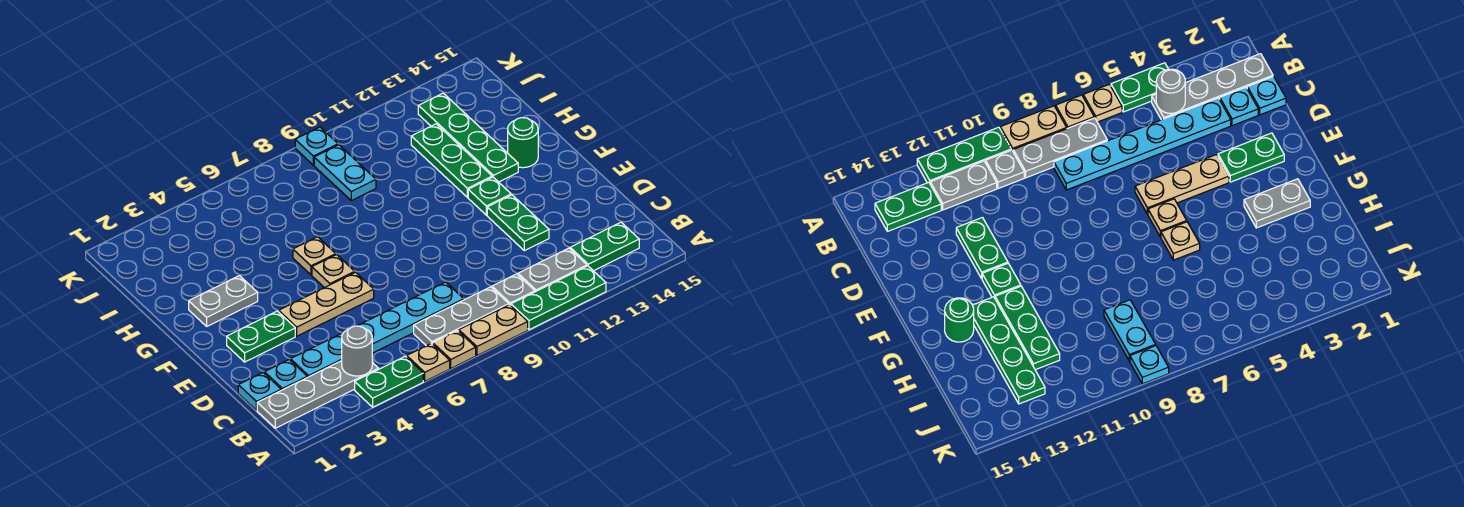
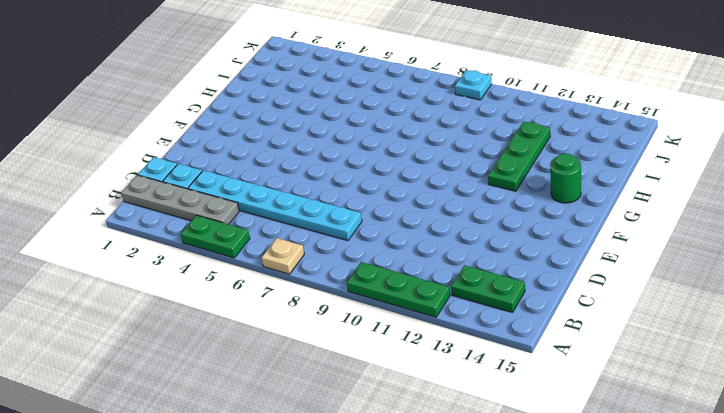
none -> tan 1x1 plate [407,343,450,381]
none -> tan 1x2 plate [459,305,528,355]
none -> grey 1x3 plate [414,287,509,346]

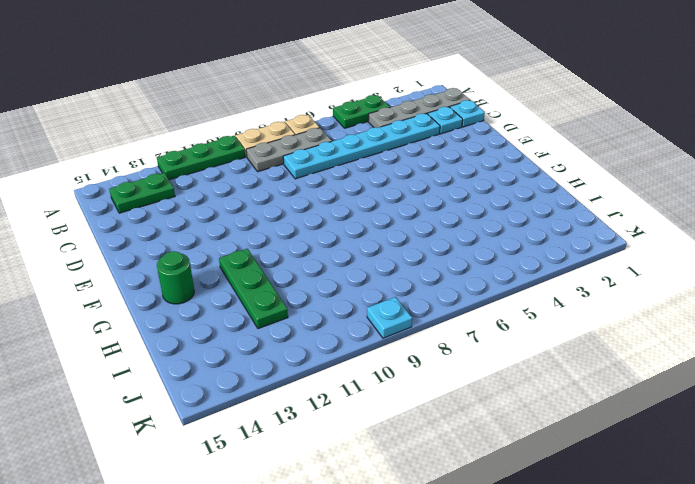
none -> tan 1x1 plate [407,343,450,381]
none -> grey 1x1 plate [492,274,535,305]
none -> grey 1x2 plate [518,248,587,292]

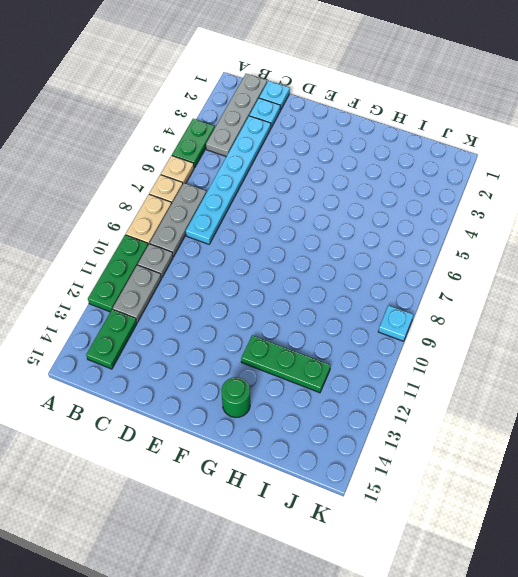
none -> green 1x2 plate [487,195,549,251]
none -> green 1x2 plate [227,311,295,362]
none -> tan 1x3 plate [279,272,374,336]

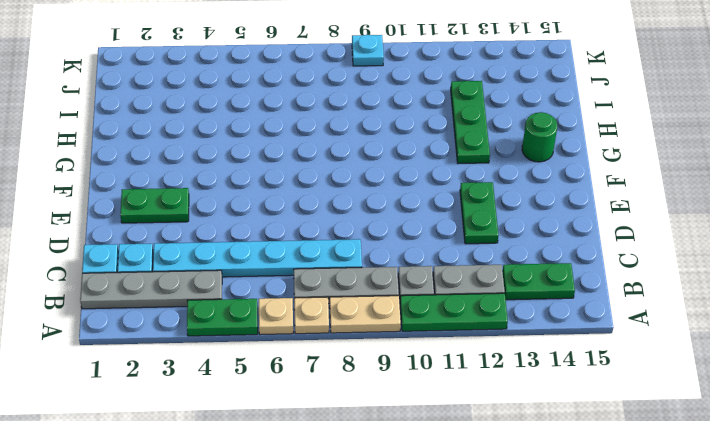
none -> tan 1x3 plate [279,272,374,336]
none -> tan 1x1 plate [312,255,355,288]
none -> green 1x1 plate [468,177,511,215]

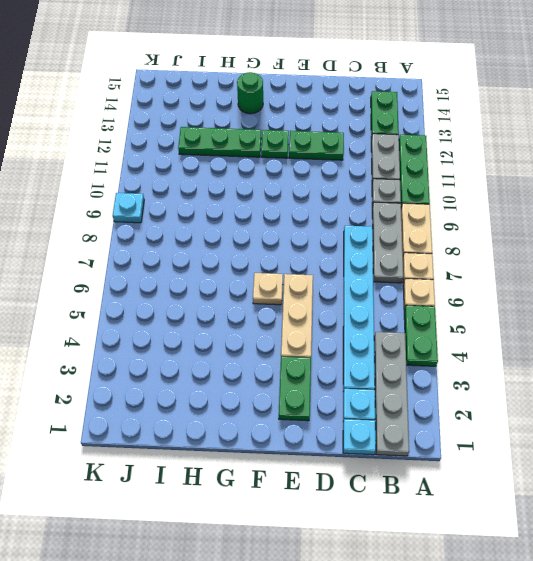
none -> grey 1x2 plate [189,276,258,326]
none -> tan 1x1 plate [293,237,336,275]
none -> green 1x4 plate [418,93,518,182]

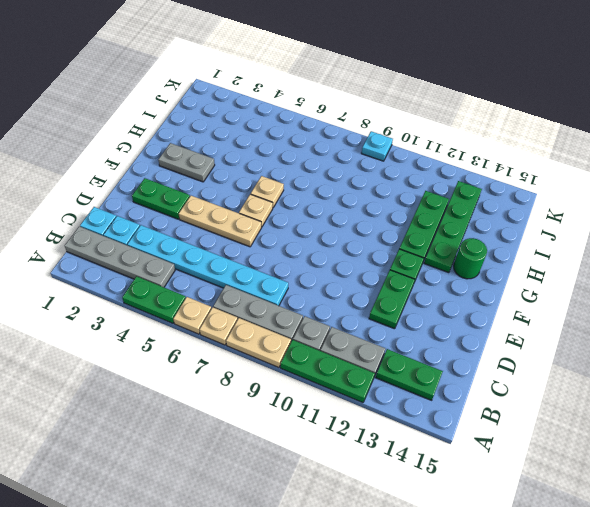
none -> cyan 1x2 plate [314,145,376,201]
none -> grey 1x1 round brick [342,326,372,376]

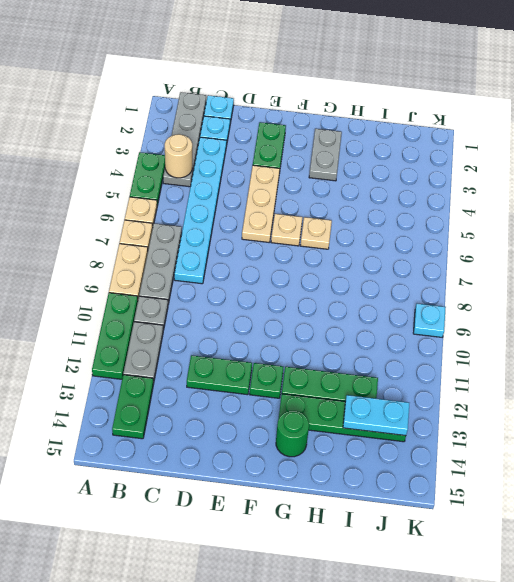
tan 1x1 round brick [165,134,192,178] -> grey 1x1 round brick [342,326,372,376]
cyan 1x2 plate [343,395,409,436] -> cyan 1x2 plate moved to [314,145,376,201]

